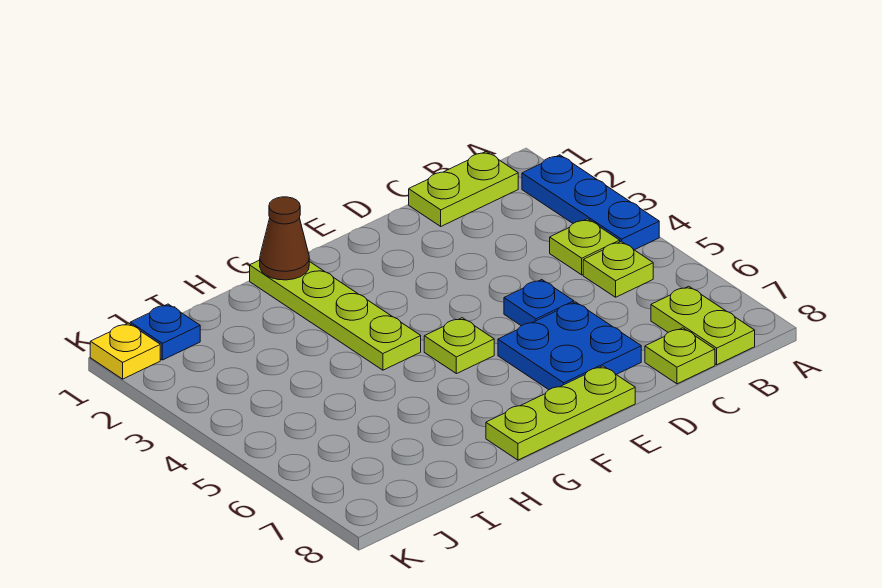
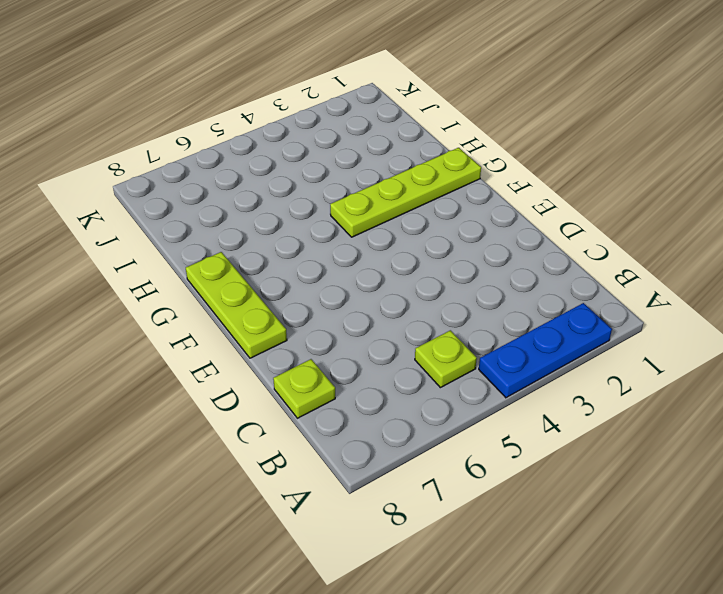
none -> lime 1x2 plate [409,152,518,226]
none -> lime 1x1 plate [550,219,620,275]
none -> lime 1x2 plate [651,286,755,365]

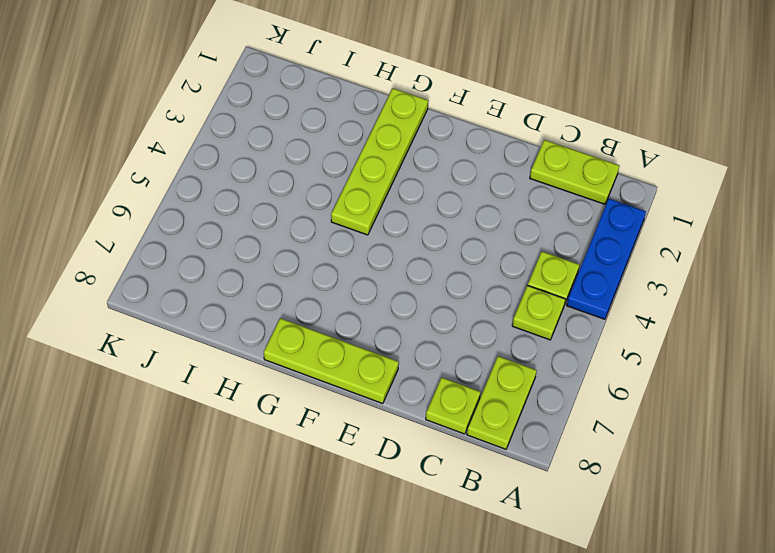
none -> blue 1x1 plate [504,280,574,326]
none -> blue 2x2 plate [498,302,641,390]
none -> lime 1x1 plate [424,318,494,374]

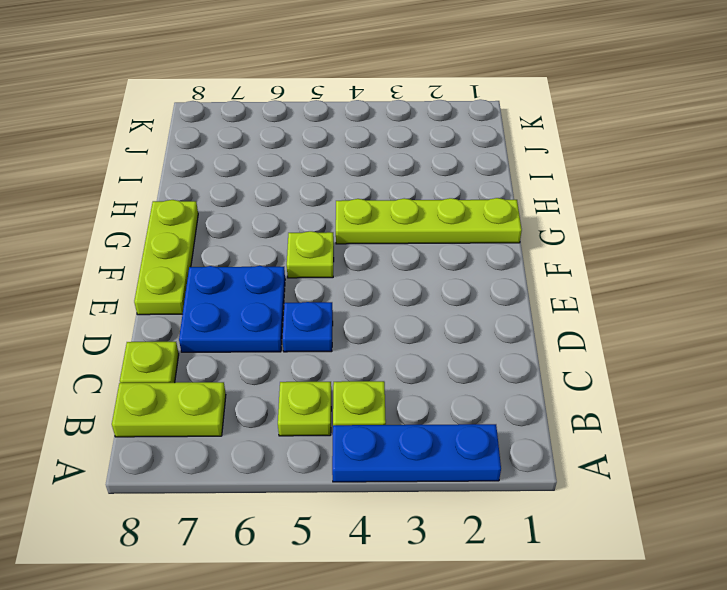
none -> lime 1x2 plate [409,152,518,226]
none -> blue 1x1 plate [130,304,200,360]
none -> yellow 1x1 plate [90,323,160,379]

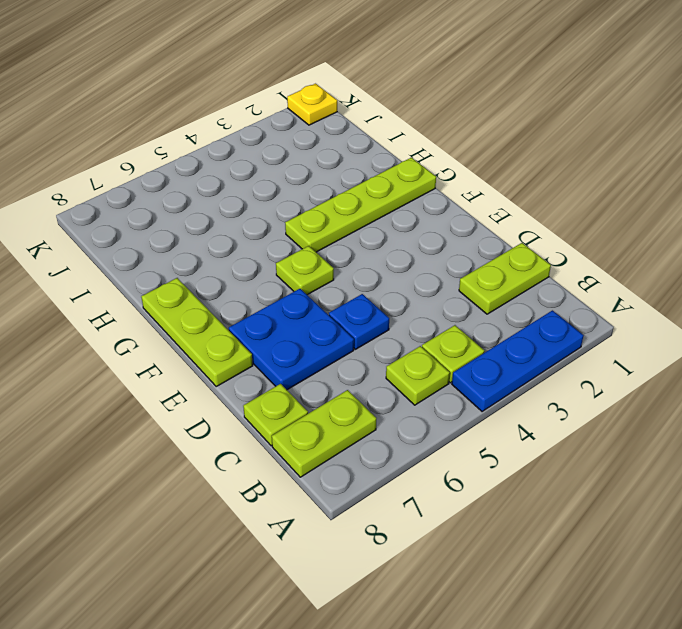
lime 1x2 plate [459,243,551,314] -> lime 1x2 plate turned to [409,152,518,226]
none -> blue 1x1 plate [130,304,200,360]
none -> brown 1x1 cone [260,197,309,280]

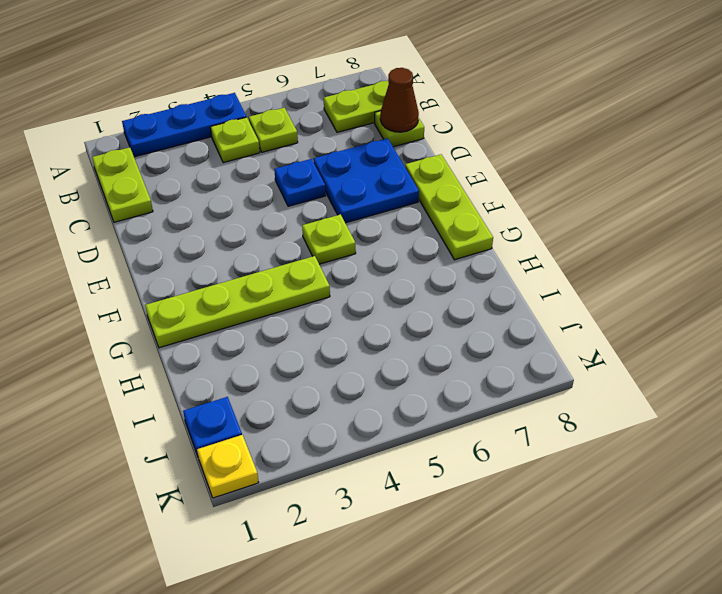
brown 1x1 cone [380,68,419,132] -> brown 1x1 cone moved to [260,197,309,280]

